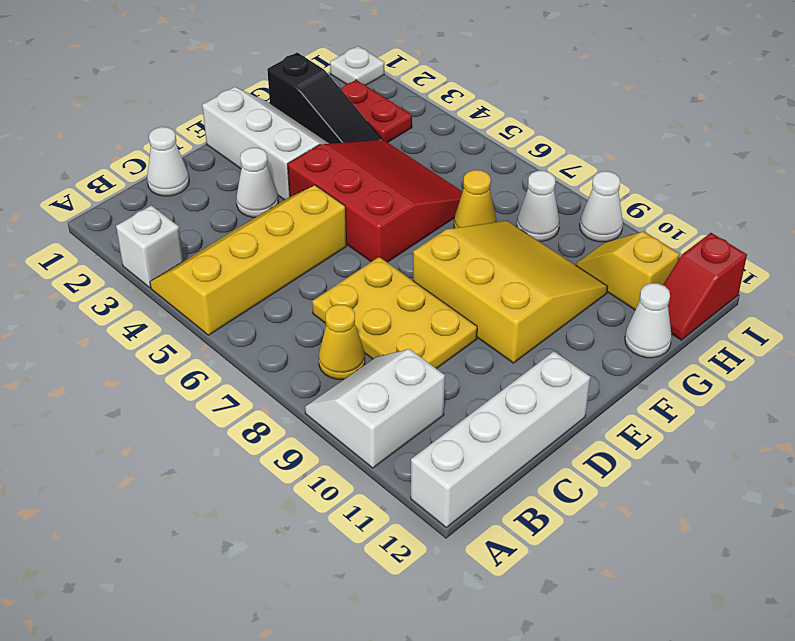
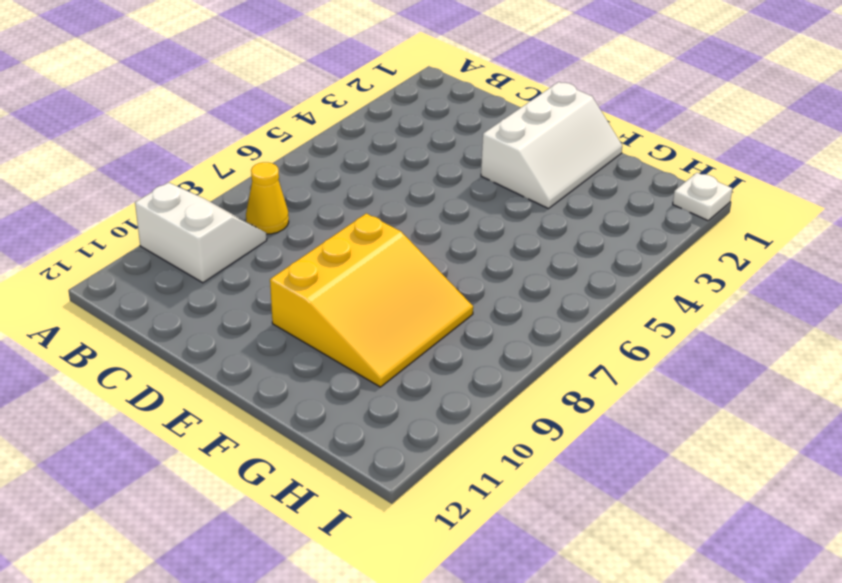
none -> white 1x1 brick [116,205,183,287]
none -> yellow 2x4 slope [150,185,347,335]
none -> white 1x4 brick [411,351,590,527]

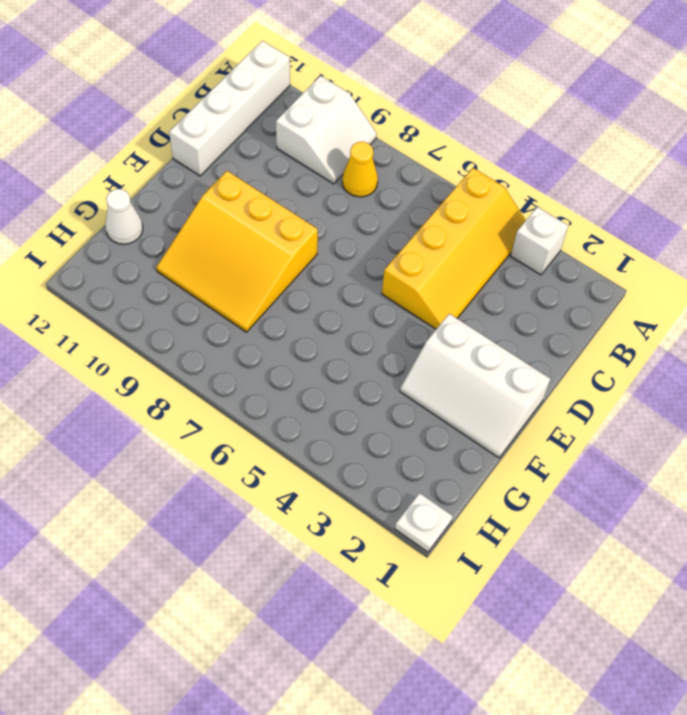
none -> white 1x1 cone [147,127,189,196]
none -> yellow 2x3 plate [312,257,477,369]
none -> white 1x1 cone [236,148,278,217]

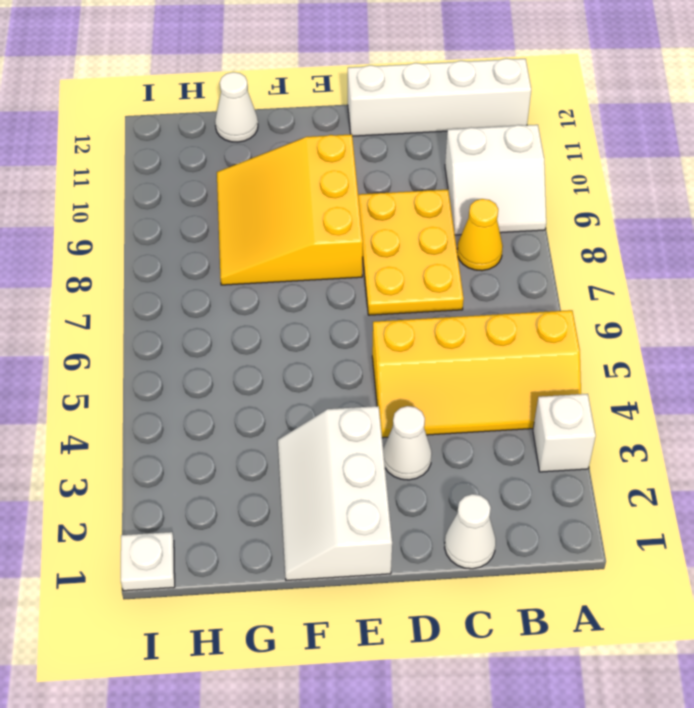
none -> red 3x3 slope [288,140,462,262]
none -> black 1x3 slope [267,53,382,144]
none -> yellow 1x1 cone [454,170,496,228]

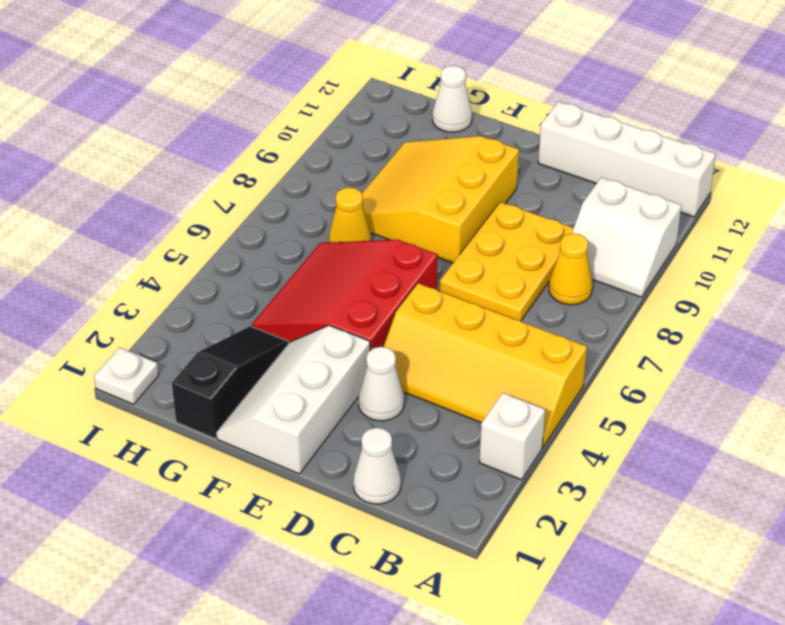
none -> red 1x2 plate [341,80,412,143]
none -> white 1x1 cone [517,171,560,241]
none -> yellow 1x2 slope [576,231,679,310]

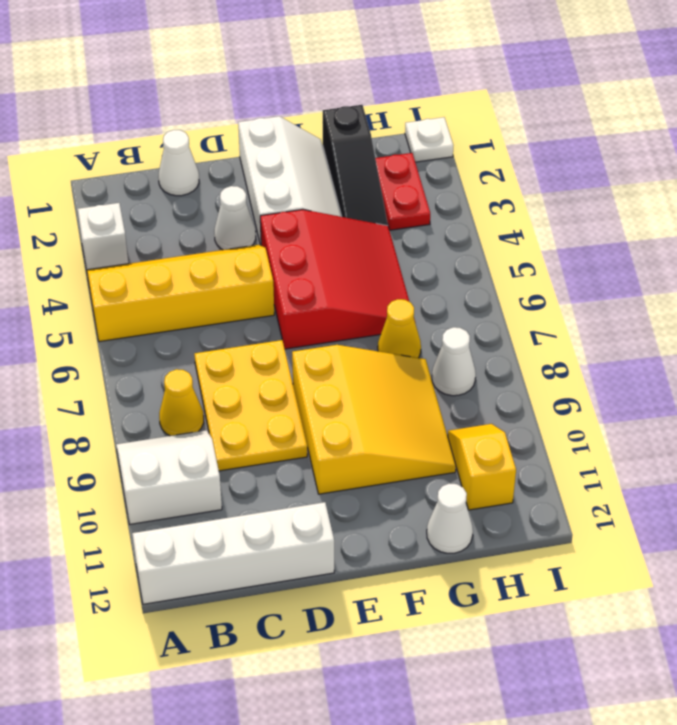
none -> red 1x2 slope [663,233,747,340]
none -> white 1x1 cone [580,171,623,242]

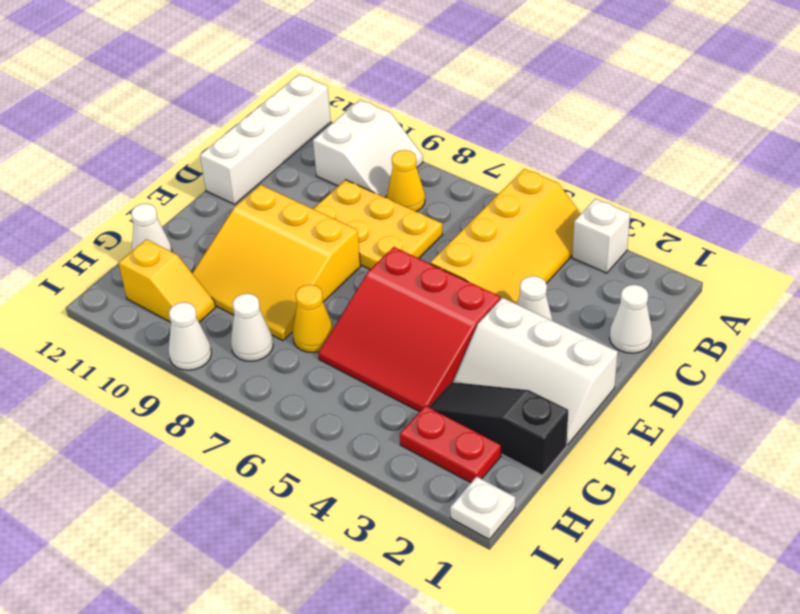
none -> red 1x2 slope [663,233,747,340]

